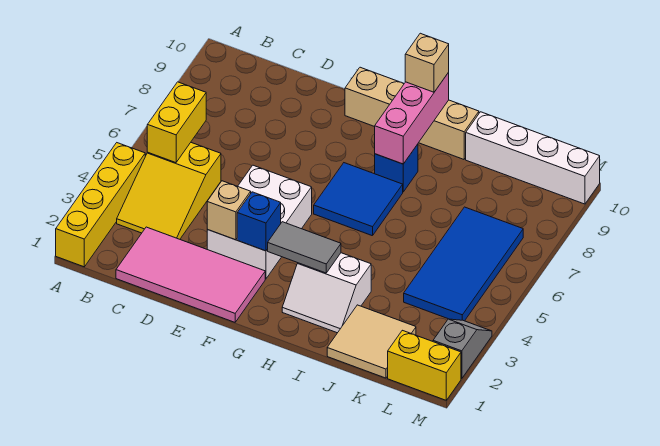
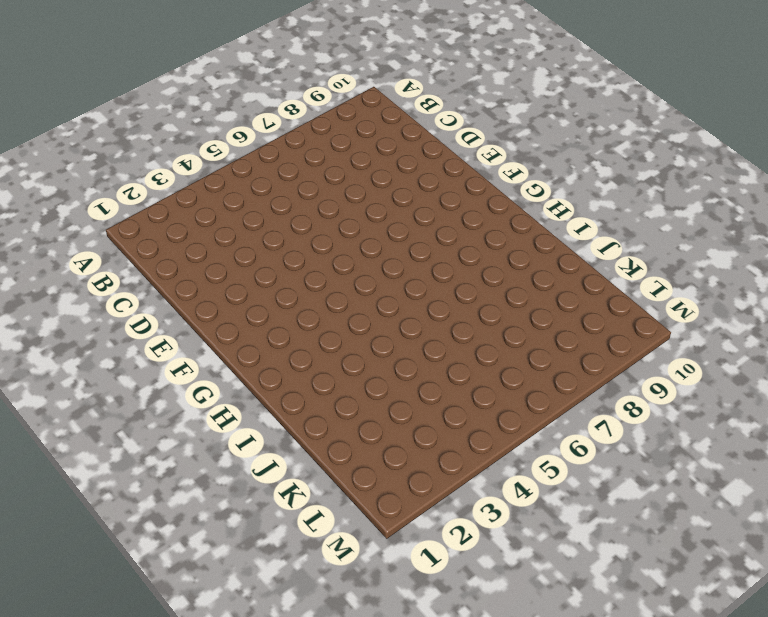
none -> yellow 1x4 brick [56,143,145,267]
none -> yellow 2x3 slope [117,143,221,239]
none -> pink 2x4 tile [116,227,265,322]

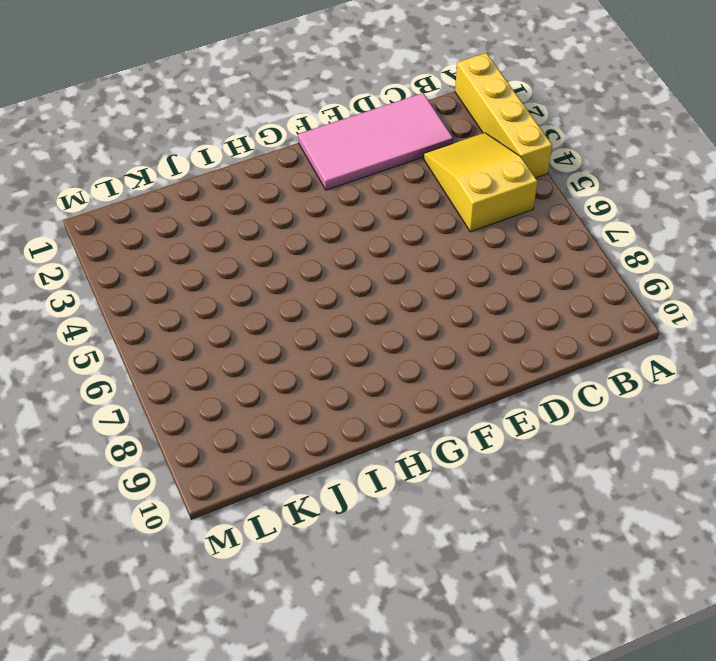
none -> white 2x3 brick [207,165,312,279]
none -> tan 1x4 brick [345,67,479,159]
none -> blue 2x2 tile [314,163,403,236]

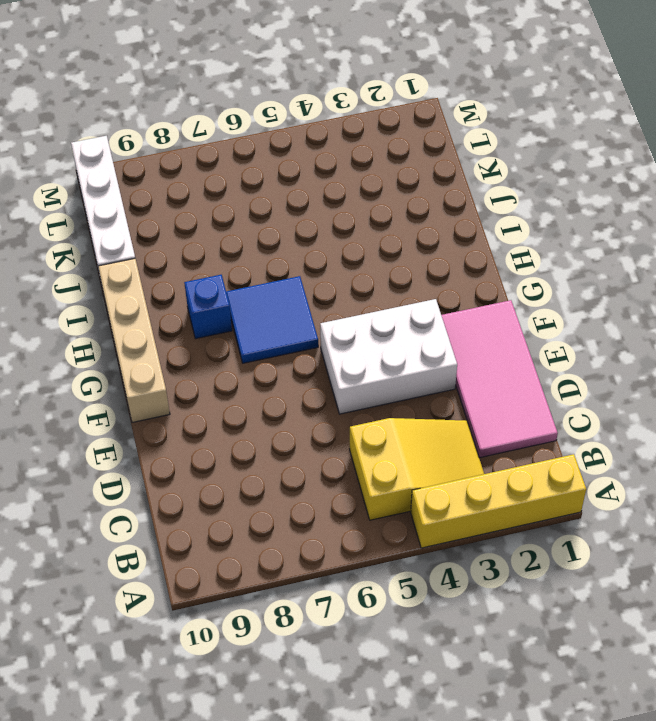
none -> white 2x2 slope [282,253,371,333]
none -> tan 2x2 tile [327,305,416,378]
none -> blue 2x4 tile [404,207,523,321]

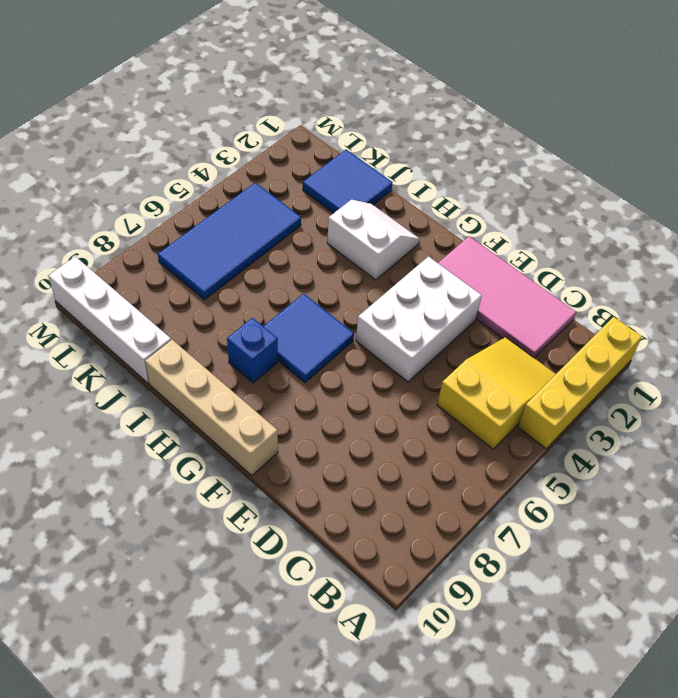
blue 2x2 tile [303,150,393,213] -> tan 2x2 tile [327,305,416,378]
none -> yellow 1x2 brick [388,330,461,400]
none -> grey 1x2 slope [433,319,492,379]
none -> yellow 1x2 brick [147,82,206,163]

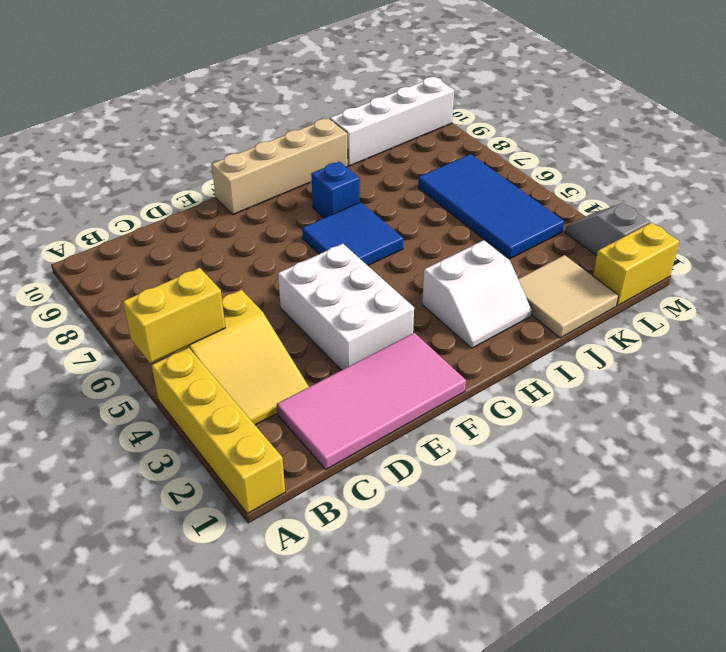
yellow 1x2 brick [123,268,225,363] -> yellow 1x2 brick turned to [147,82,206,163]
none -> tan 1x1 brick [207,181,251,240]
none -> blue 1x1 brick [237,192,281,251]
none -> grey 1x2 tile [268,222,341,273]

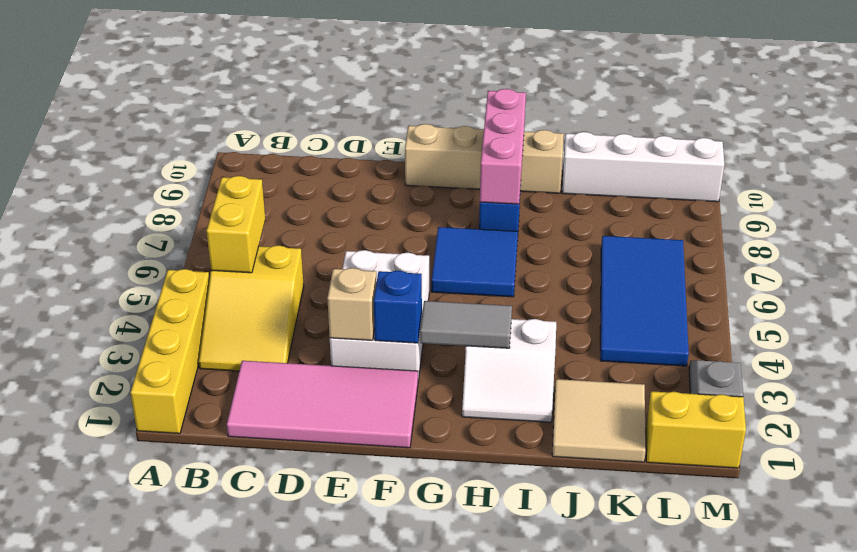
none -> tan 1x1 brick [405,33,449,92]

